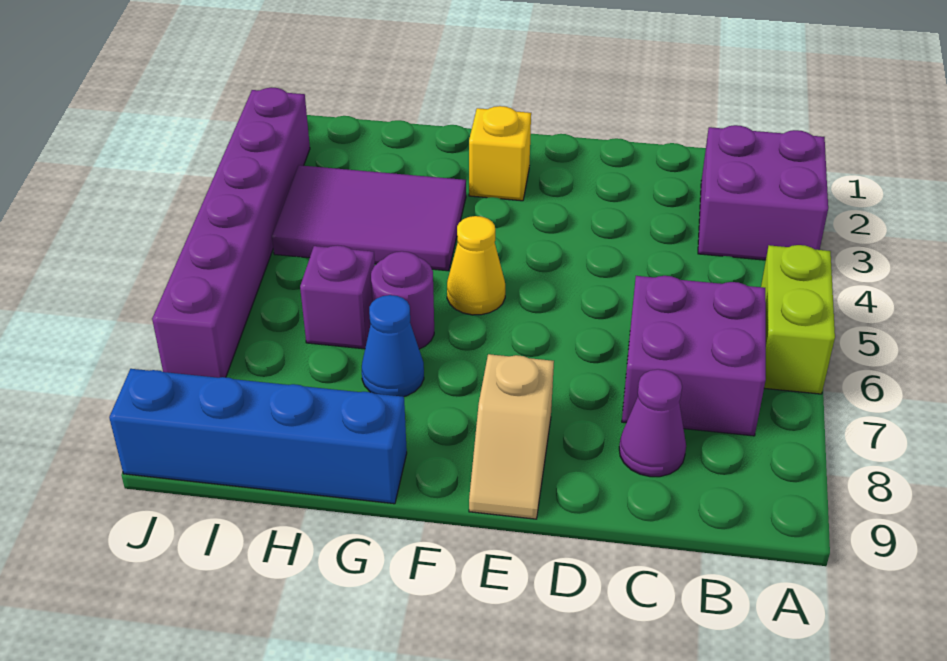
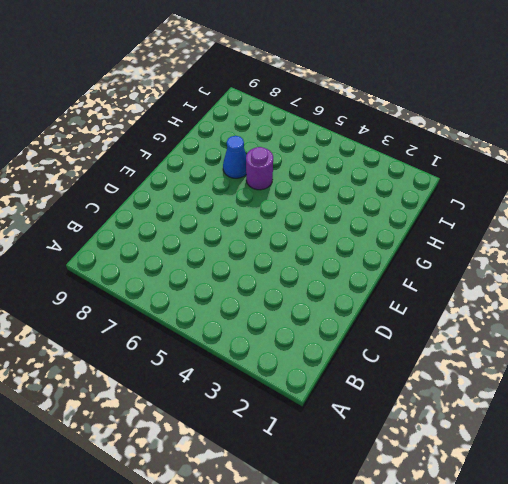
none -> purple 2x2 brick [698,125,828,260]
none -> lime 1x2 brick [761,245,835,394]
none -> purple 2x2 brick [622,276,766,436]

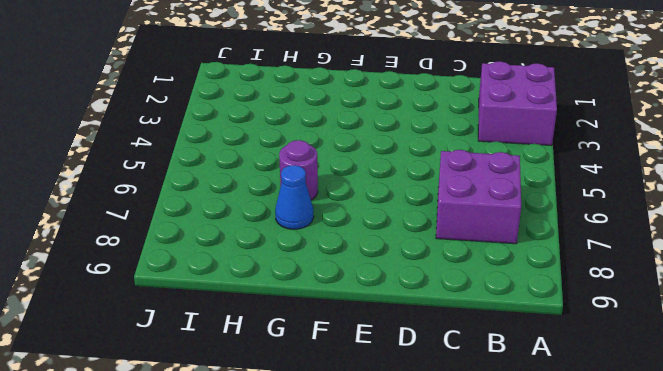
none -> lime 1x2 brick [761,245,835,394]
none -> purple 1x1 cone [619,369,686,477]
none -> tan 1x2 slope [469,354,554,519]

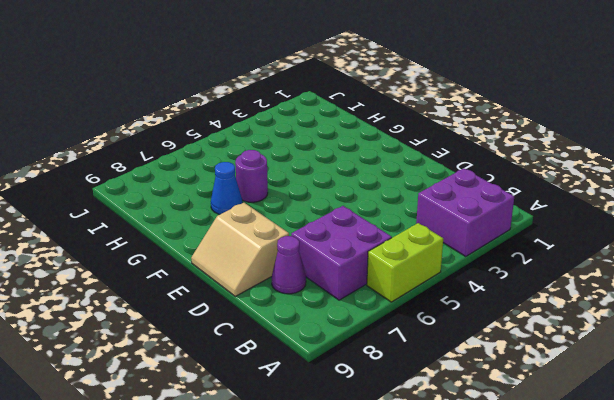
tan 2x2 slope [191,203,289,296] -> tan 1x2 slope [469,354,554,519]
none -> yellow 1x1 brick [469,106,531,201]
none -> yellow 1x1 cone [447,216,505,315]
none -> purple 2x3 tile [272,165,466,271]

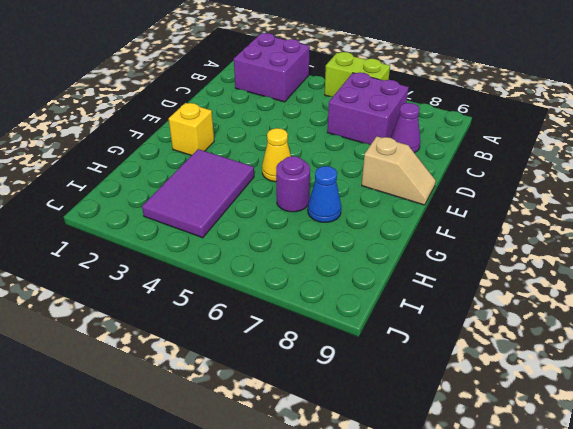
none -> blue 1x4 brick [109,369,407,504]
none -> purple 1x1 brick [300,245,375,349]
none -> purple 1x6 brick [152,88,310,378]

